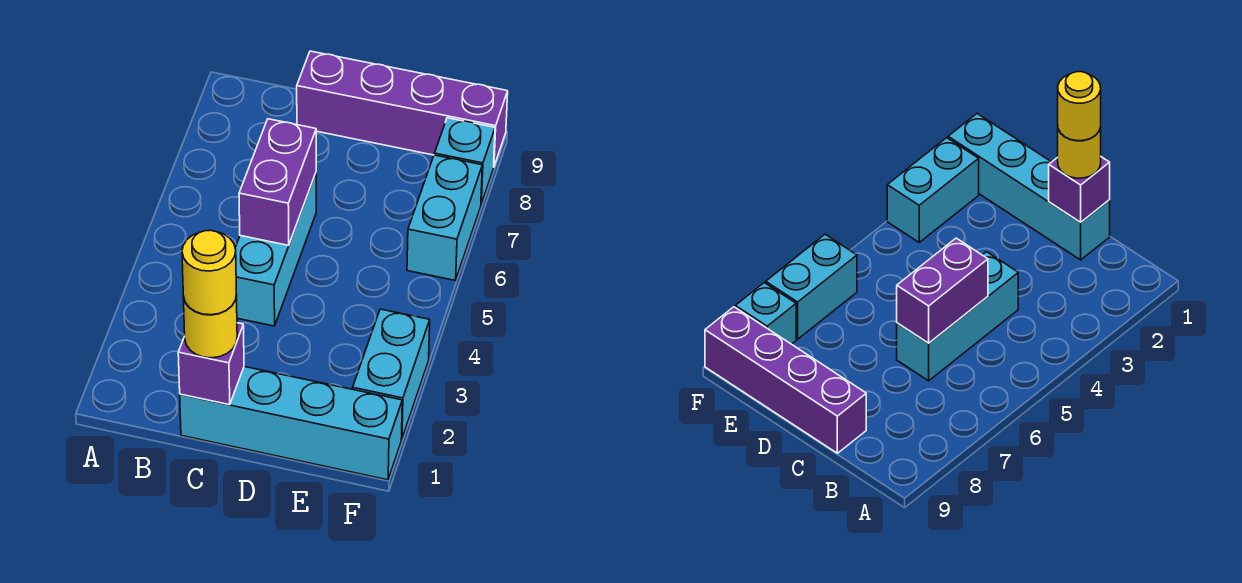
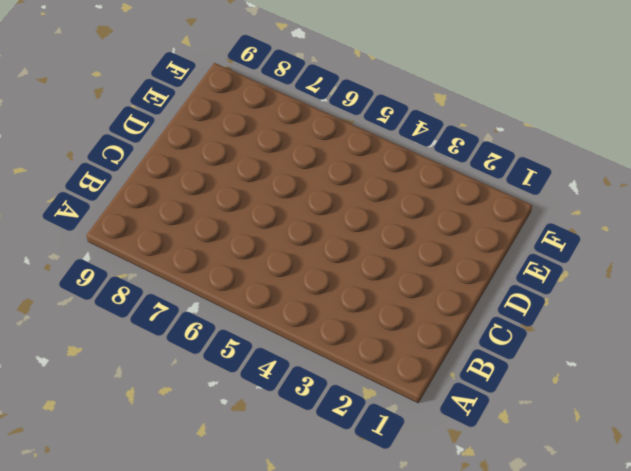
none -> cyan 1x4 brick [180,367,402,480]
none -> cyan 1x3 brick [235,173,316,326]

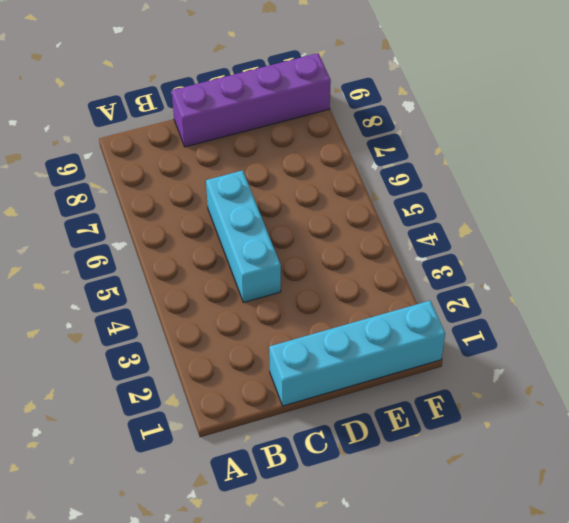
none -> cyan 1x2 brick [353,309,430,439]
none -> cyan 1x2 brick [407,155,482,281]

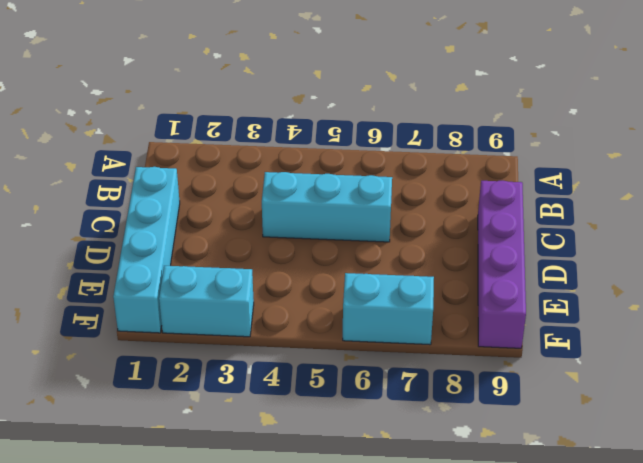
none -> cyan 1x1 brick [435,118,495,204]
none -> purple 1x1 brick [178,323,244,405]

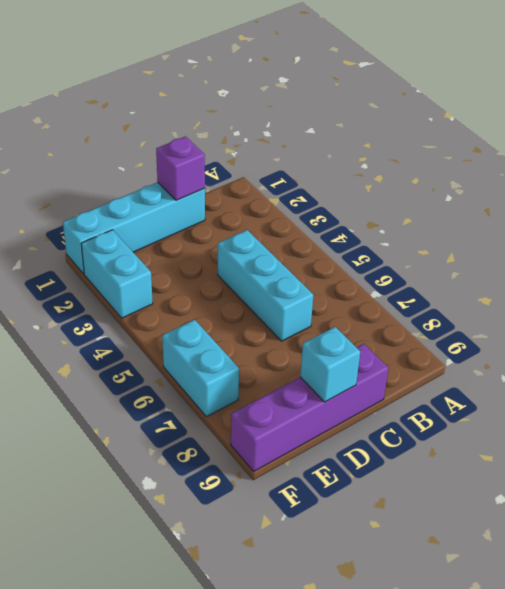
cyan 1x1 brick [300,327,360,402] -> cyan 1x1 brick moved to [435,118,495,204]
none -> purple 1x2 brick [239,119,316,245]
none -> yellow 1x1 round brick [183,294,237,358]

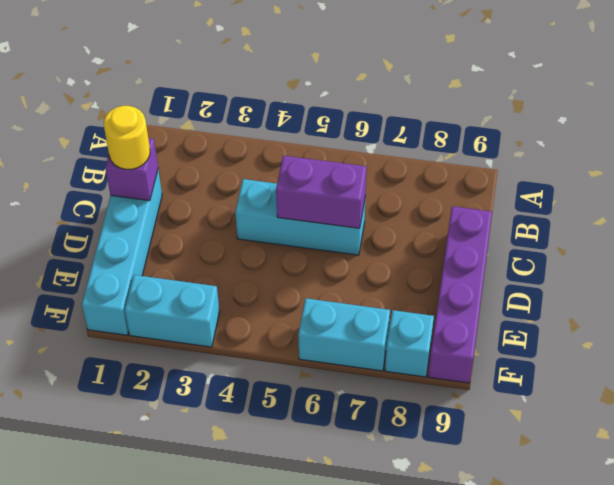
none -> yellow 1x1 round brick [182,230,236,315]

